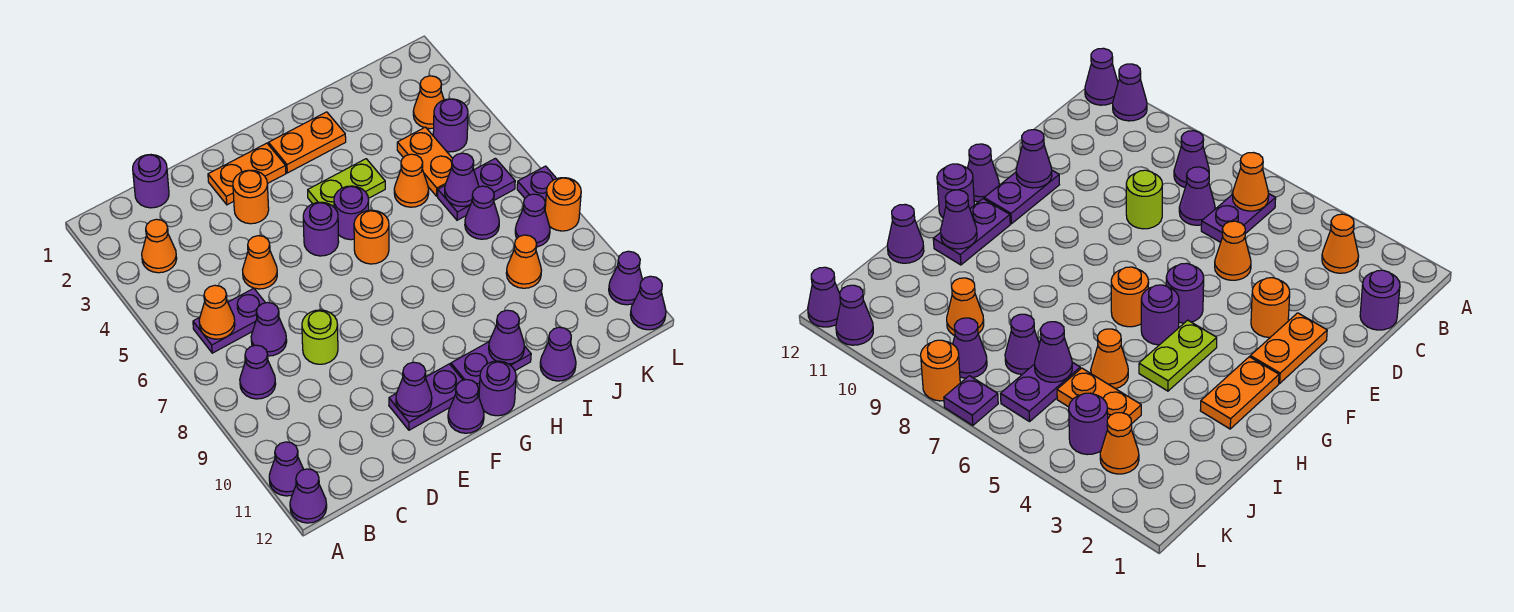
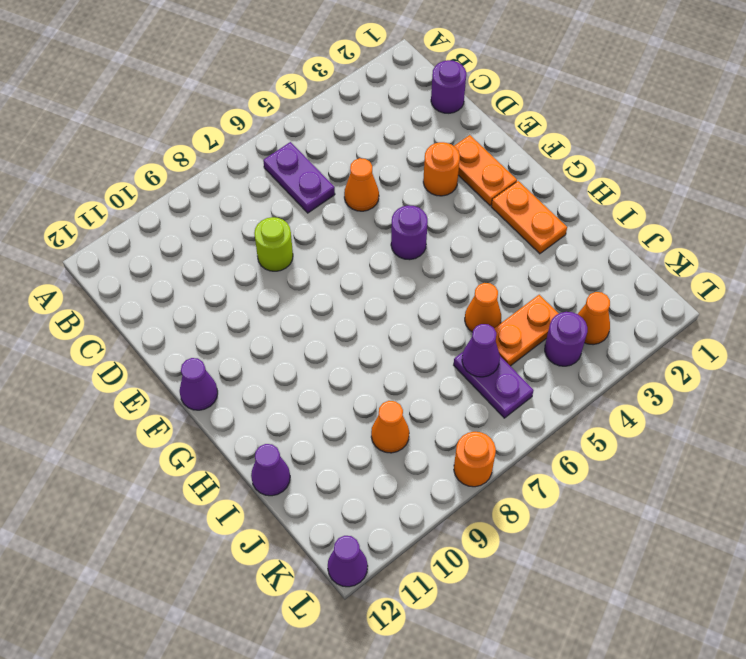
none -> purple 1x1 cone [269,442,304,496]
none -> purple 1x1 cone [290,469,327,523]
none -> orange 1x1 cone [142,219,177,273]
none -> purple 1x1 cone [240,345,276,399]

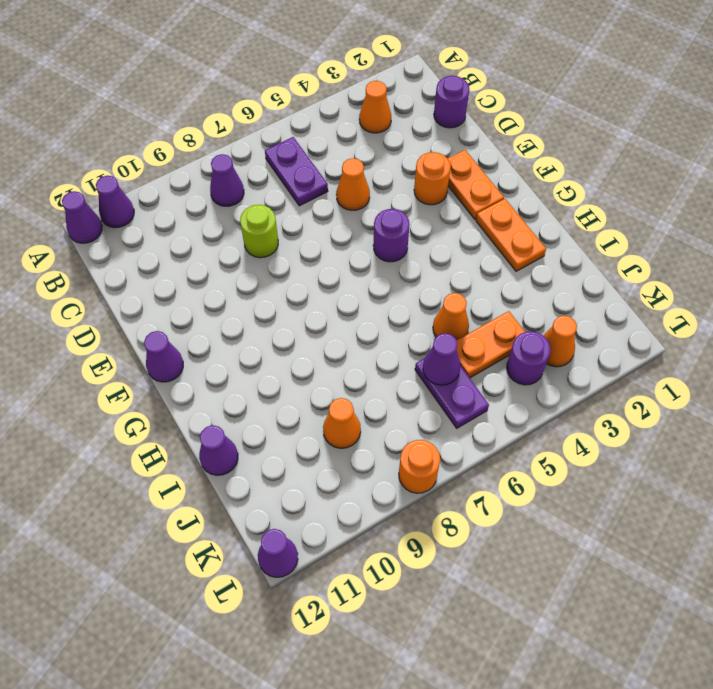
none -> purple 1x1 cone [251,303,287,356]
none -> purple 1x2 plate [389,364,463,430]
none -> lime 1x2 plate [308,159,385,207]
none -> purple 1x1 round brick [334,186,369,240]

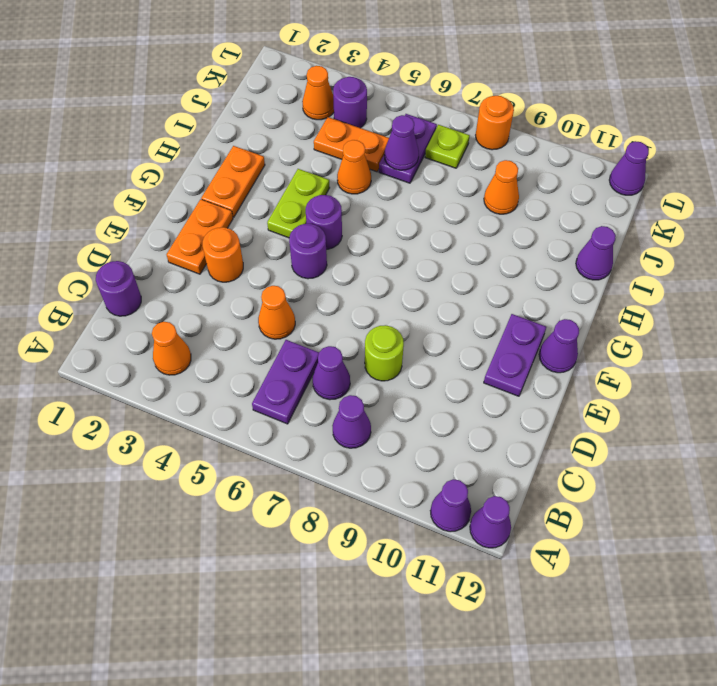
lime 1x1 plate [425,125,470,168] -> none
none -> orange 1x1 round brick [354,210,389,264]
none -> purple 1x2 plate [451,342,531,391]
none -> purple 1x1 round brick [479,361,516,416]
none -> purple 1x1 cone [465,186,499,239]

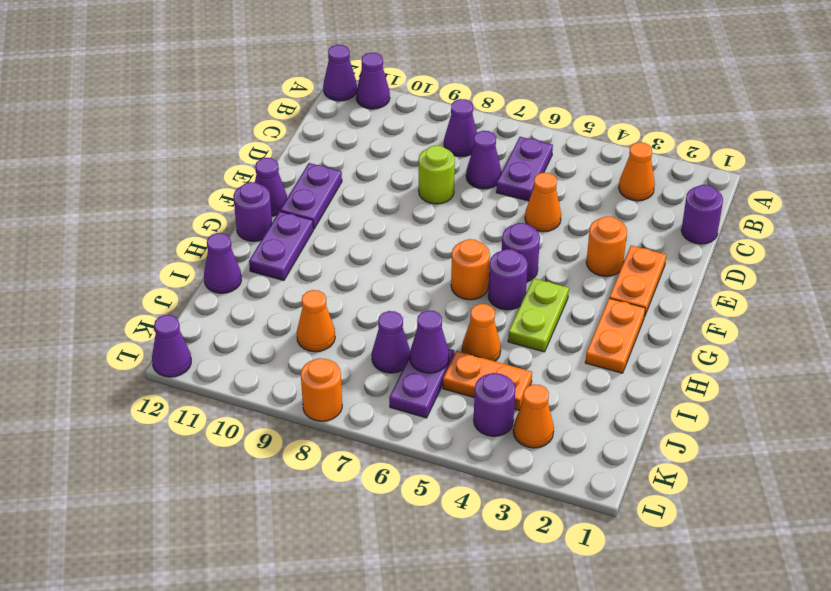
none -> purple 1x1 cone [515,194,550,247]
none -> purple 1x1 plate [517,166,557,206]
none -> purple 1x1 cone [609,251,642,305]
none -> orange 1x1 cone [199,285,235,339]

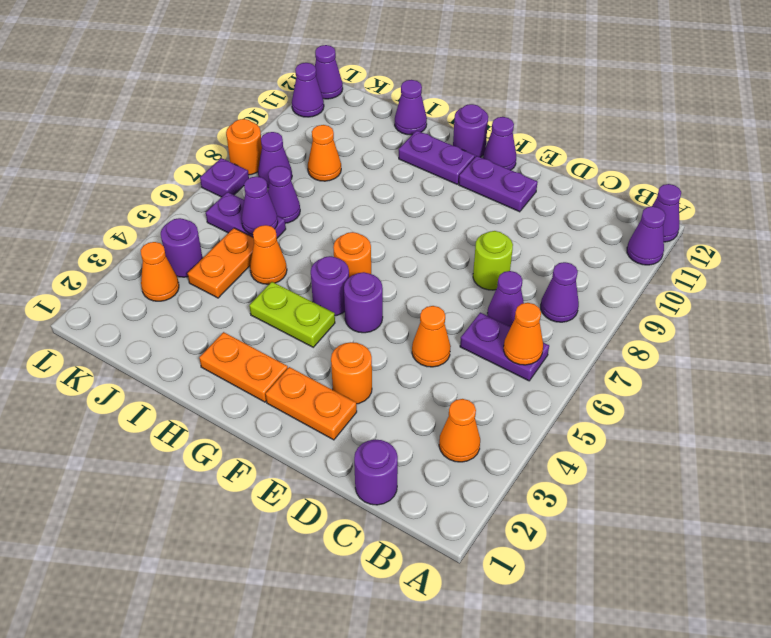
none -> purple 1x1 cone [396,362,432,416]
none -> purple 1x1 cone [489,310,524,364]

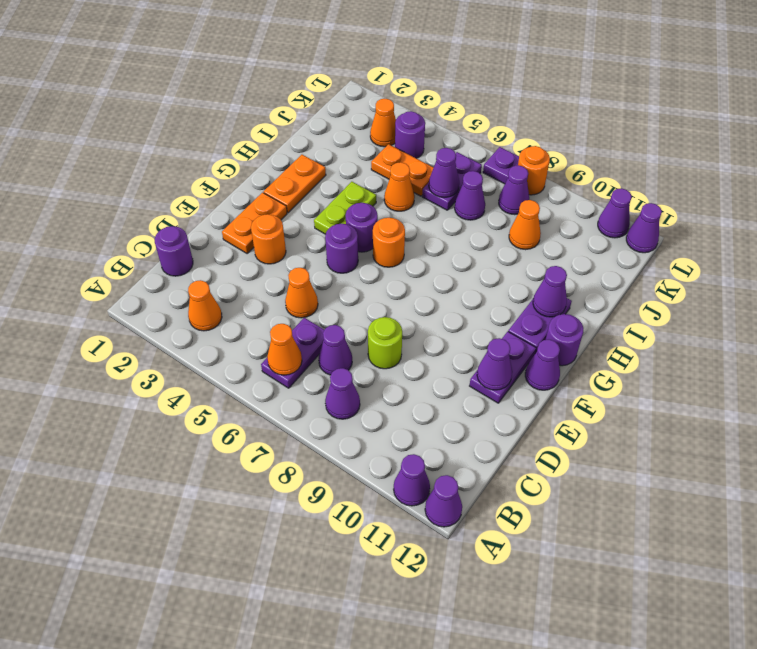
none -> purple 1x1 cone [540,327,576,381]

